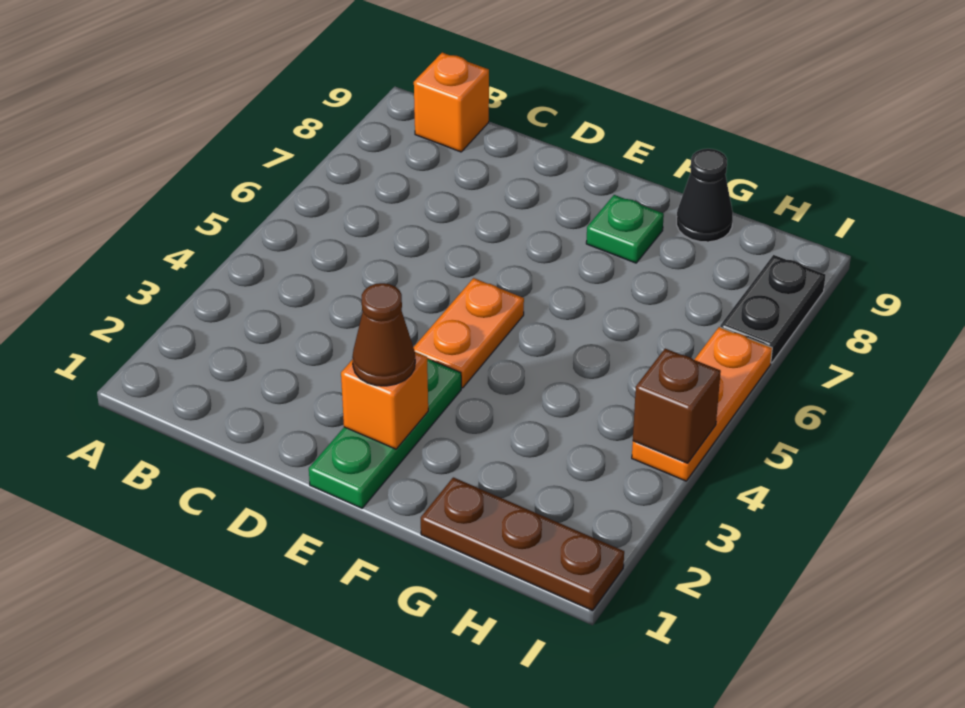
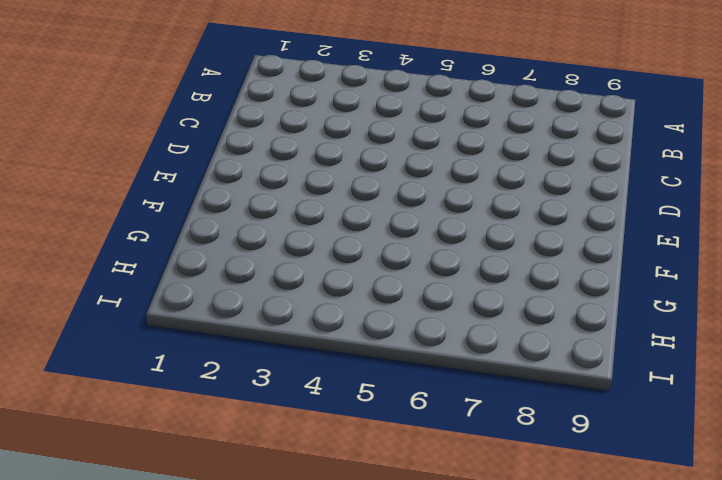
none -> orange 1x1 brick [414,53,489,152]
none -> green 1x3 plate [309,359,461,508]

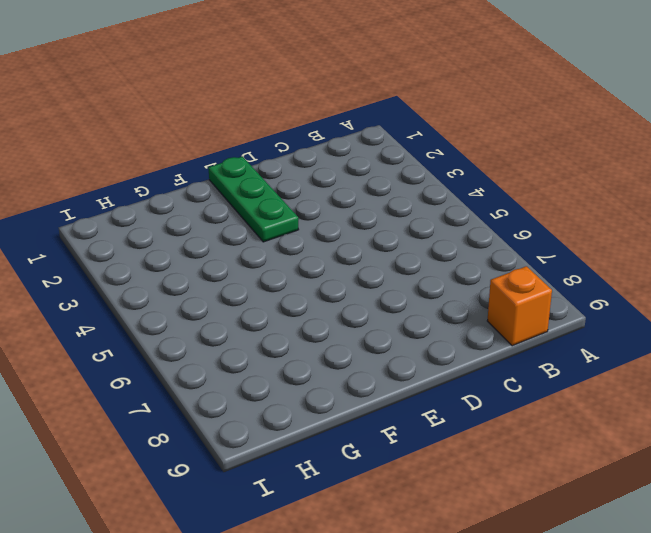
none -> orange 1x2 plate [413,278,524,388]
none -> green 1x1 plate [586,195,664,263]

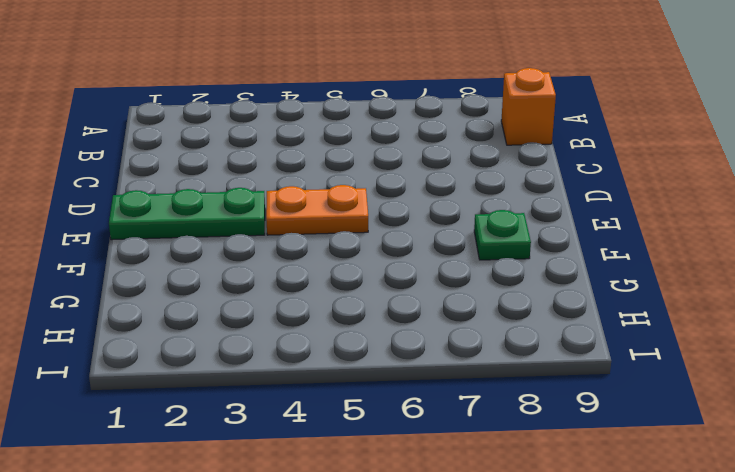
none -> brown 1x3 plate [421,477,624,611]
none -> black 1x1 cone [677,149,733,242]

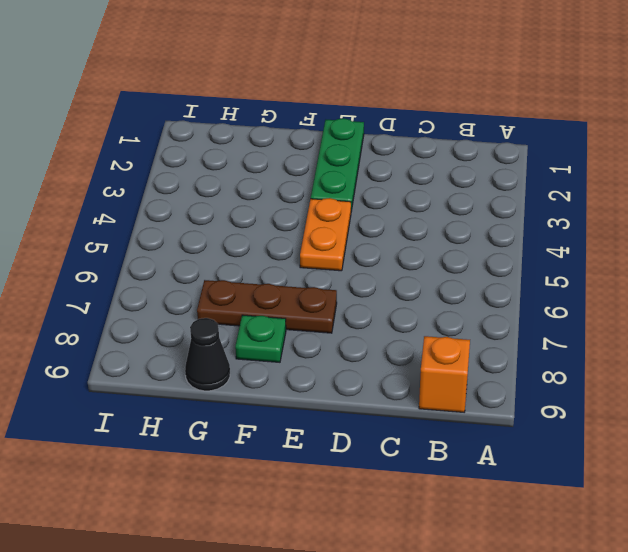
brown 1x3 plate [197,280,337,333] -> brown 1x3 plate moved to [421,477,624,611]
none -> orange 1x3 plate [632,327,772,481]
none -> black 1x2 plate [720,255,826,363]

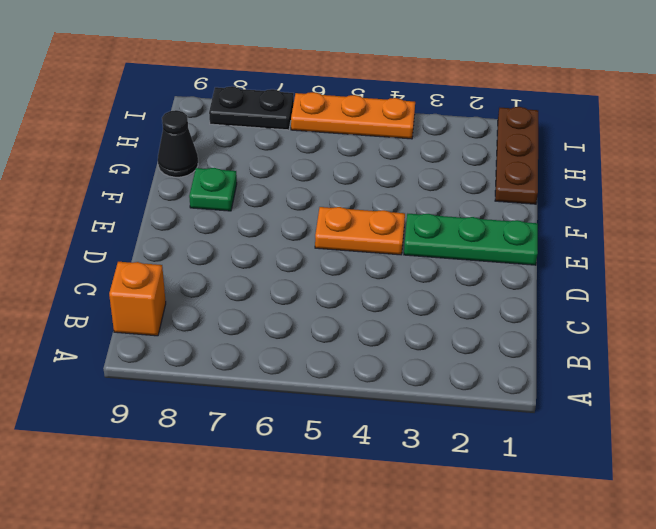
none -> orange 1x1 brick [341,352,428,449]
none -> brown 1x1 brick [633,348,721,463]

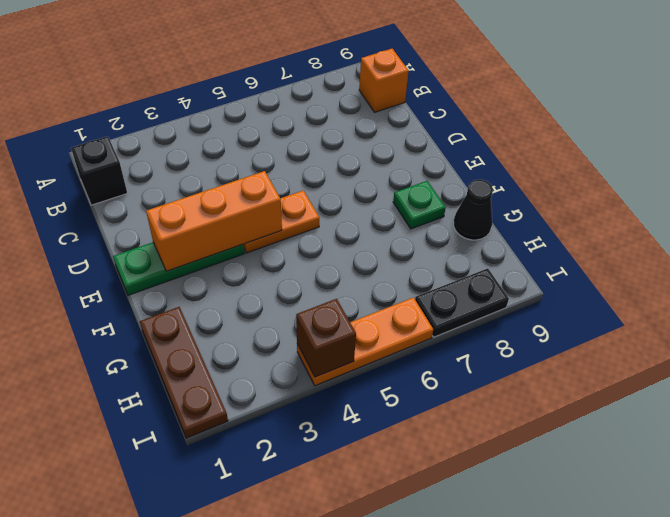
black 1x1 brick [71,136,127,205] -> none
orange 1x3 brick [146,171,282,271] -> orange 1x1 brick [341,352,428,449]
none -> brown 1x1 cone [352,283,415,386]

